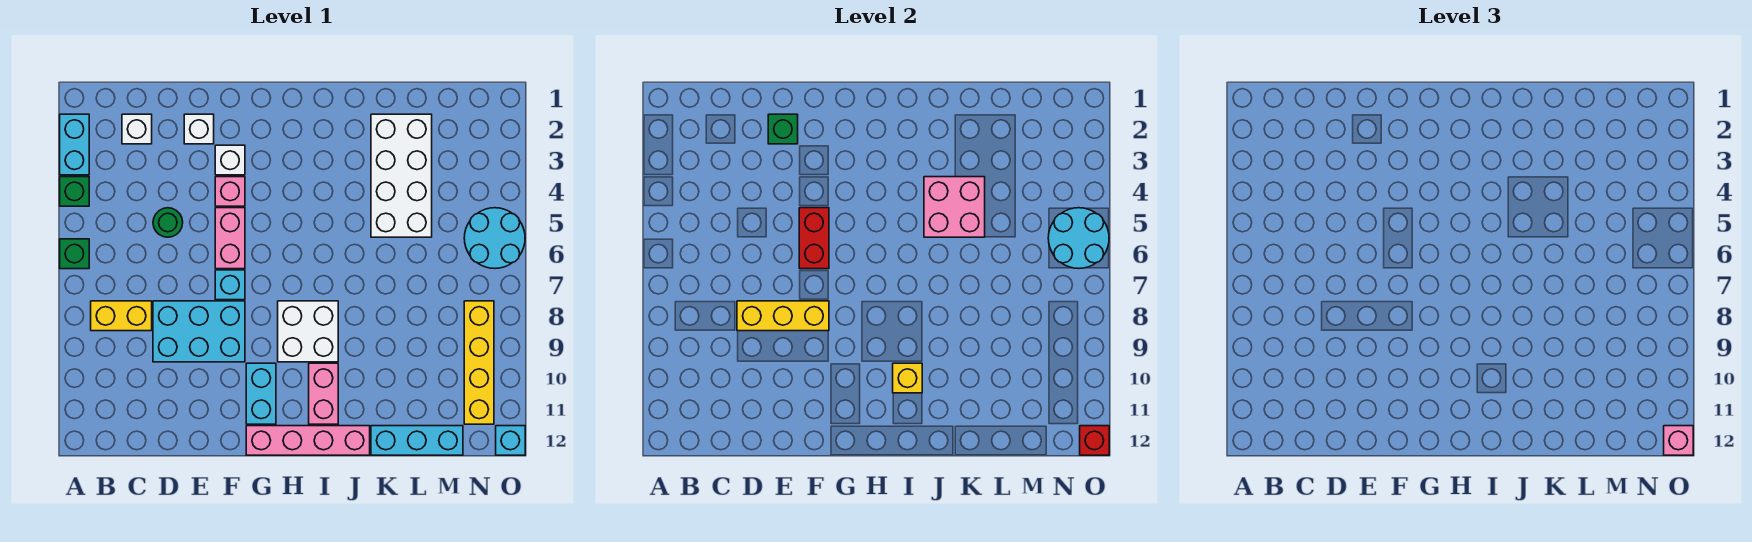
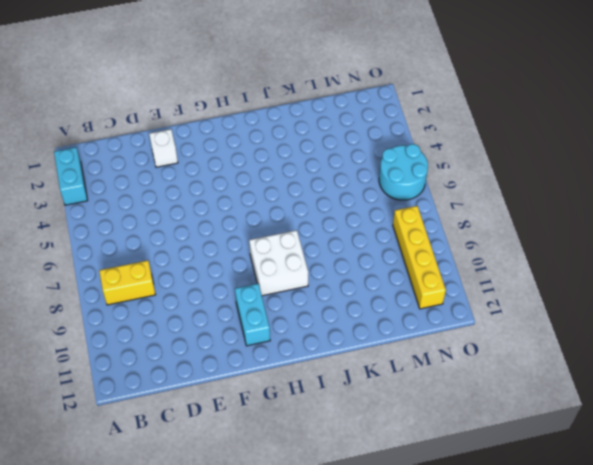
none -> green 1x1 brick [60,177,89,206]
none -> green 1x1 brick [60,239,89,269]
none -> white 1x1 brick [122,114,152,144]

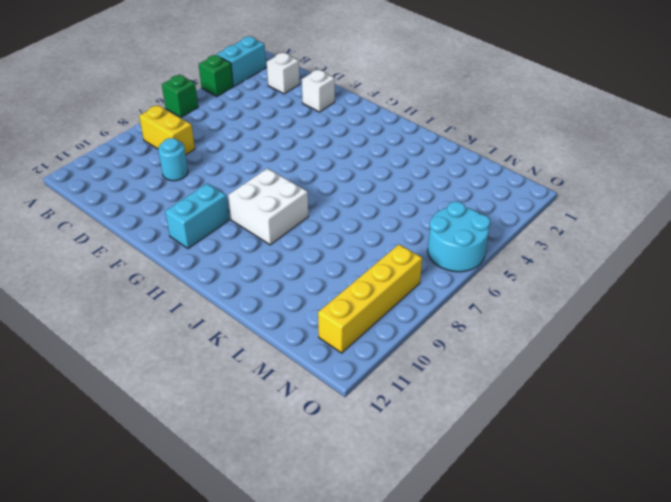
cyan 1x1 round brick [158,138,188,181] -> cyan 2x3 brick [153,301,245,362]
none -> green 1x1 round brick [153,208,183,237]
none -> white 1x1 brick [215,145,245,175]
none -> pink 1x1 brick [215,177,245,206]

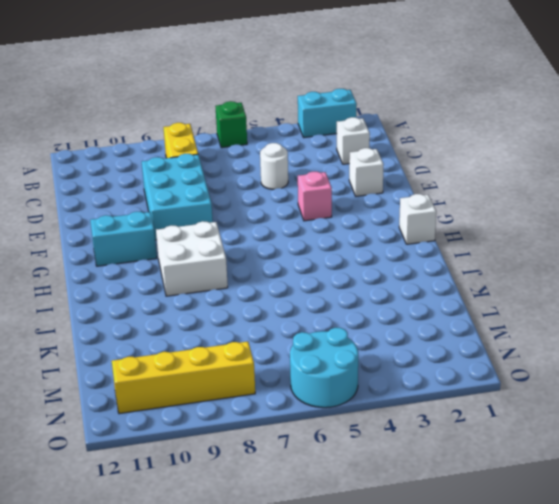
white 1x1 round brick [260,143,288,189] -> green 1x1 round brick [153,208,183,237]
white 1x1 brick [399,194,436,244] -> white 1x1 brick moved to [215,145,245,175]
none -> green 1x1 brick [60,177,89,206]
none -> pink 1x2 brick [215,208,245,269]
none -> cyan 1x1 brick [215,270,245,300]

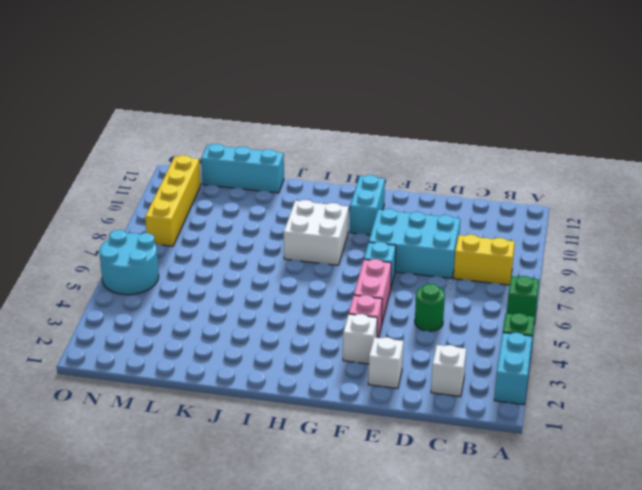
none -> pink 1x4 brick [246,426,370,455]
none -> pink 1x2 brick [309,363,338,424]
none -> white 2x4 brick [371,114,432,237]

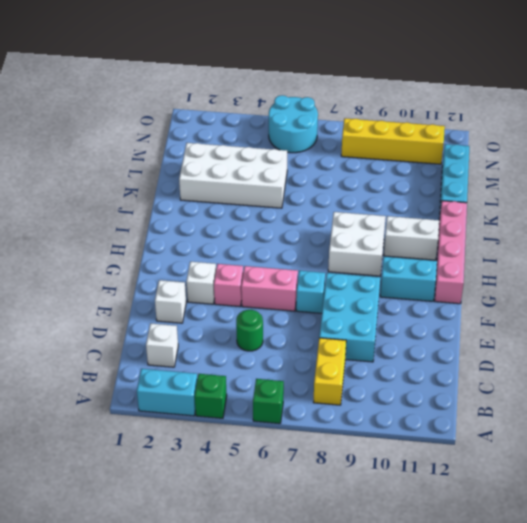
white 1x2 brick [384,216,439,260] -> pink 1x2 brick [309,363,338,424]
none -> cyan 1x1 brick [496,426,525,455]
none -> yellow 1x3 brick [737,301,829,331]
none -> green 1x1 brick [768,114,798,144]

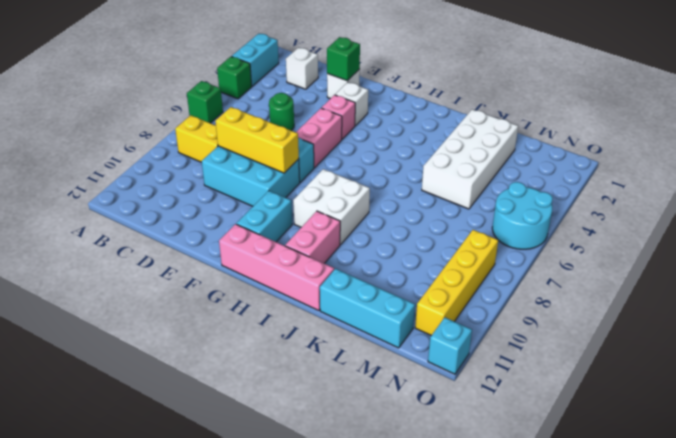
none -> red 1x2 brick [799,208,829,269]
none -> yellow 1x1 brick [893,363,922,393]
none -> pink 2x2 brick [924,177,985,237]

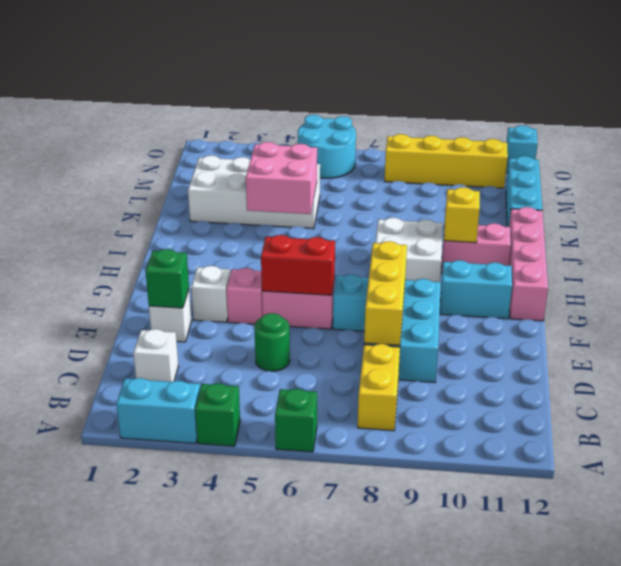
none -> cyan 2x2 round brick [1048,208,1109,269]
none -> red 1x1 brick [1080,426,1109,455]
none -> pink 1x1 brick [1664,426,1693,455]

